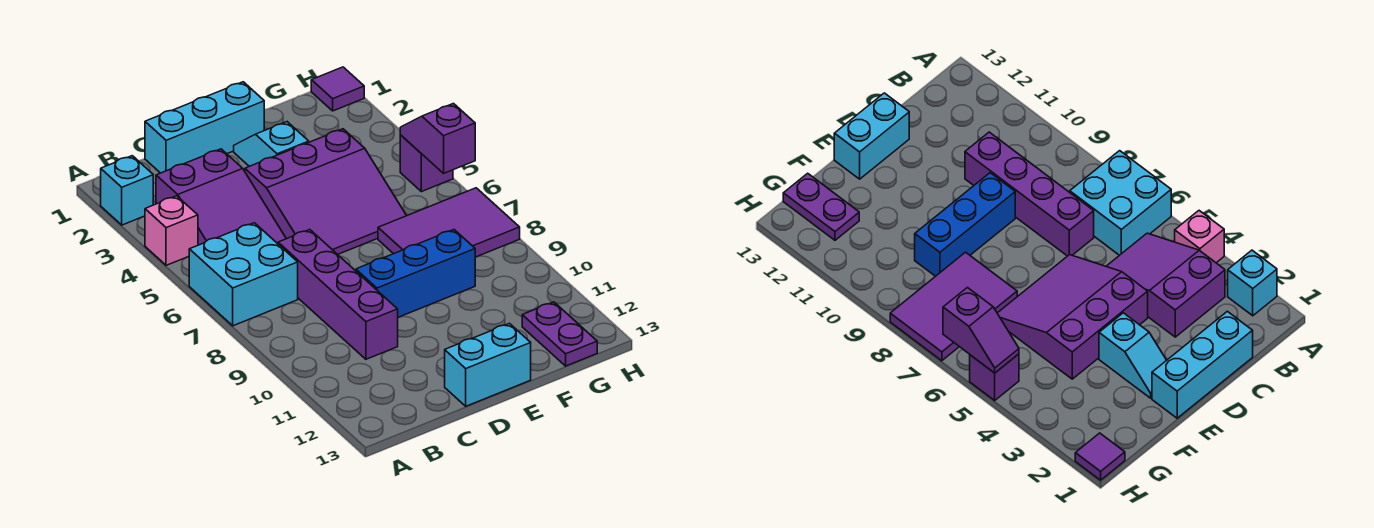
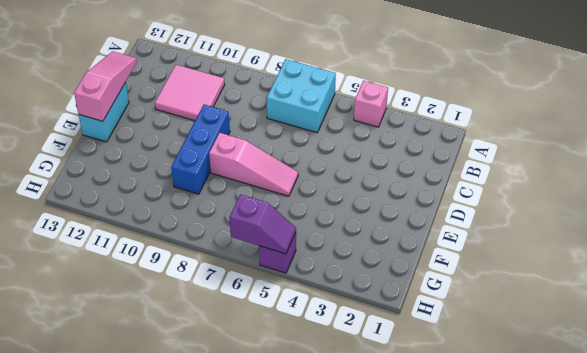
pink 2x2 tile [155,65,225,121] -> purple 1x4 brick [278,229,398,359]
pink 1x3 slope [74,51,137,121] -> none
pink 1x3 slope [209,133,298,196] -> purple 3x3 slope [245,129,407,254]
none -> cyan 1x1 brick [101,156,153,225]
none -> purple 2x3 slope [156,149,286,245]
none -> cyan 1x3 brick [145,82,264,173]

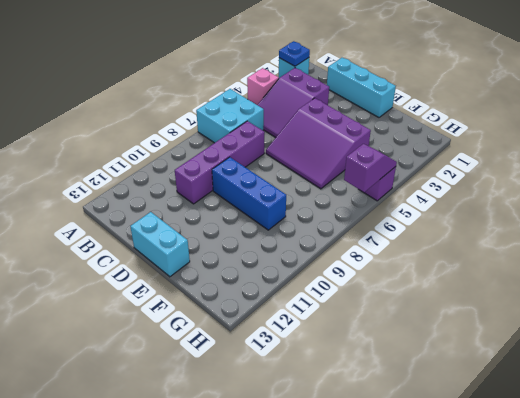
blue 1x1 plate [279,41,310,66] -> none
none -> cyan 1x2 slope [234,122,309,166]
none -> purple 2x3 tile [378,188,520,257]
none -> purple 1x2 plate [522,302,597,366]

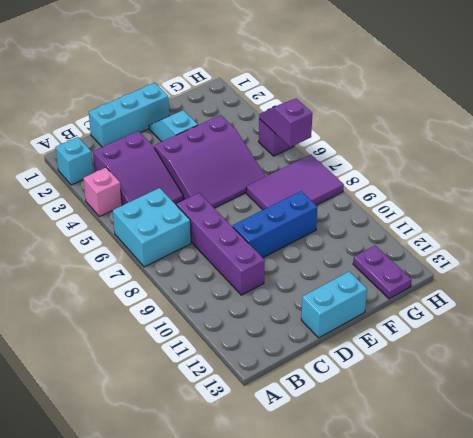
none -> purple 1x1 tile [311,67,364,111]

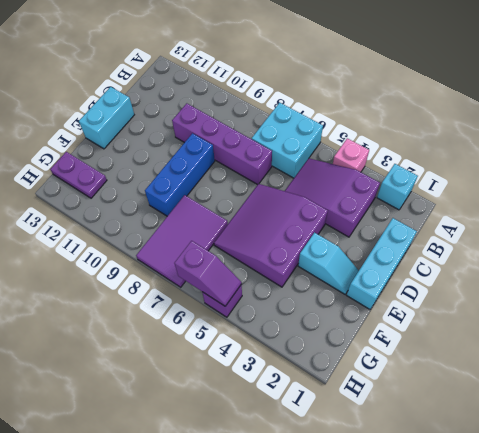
none -> purple 1x1 tile [311,67,364,111]

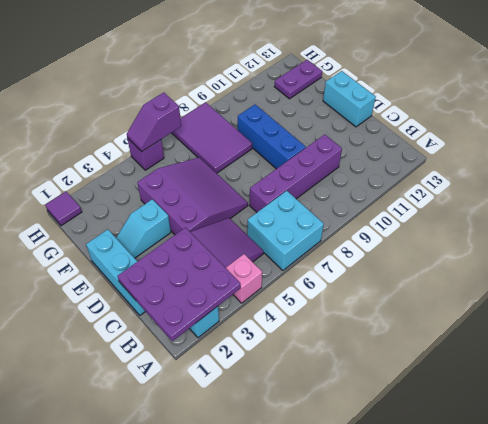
purple 3x3 plate [118,228,241,341] -> none

